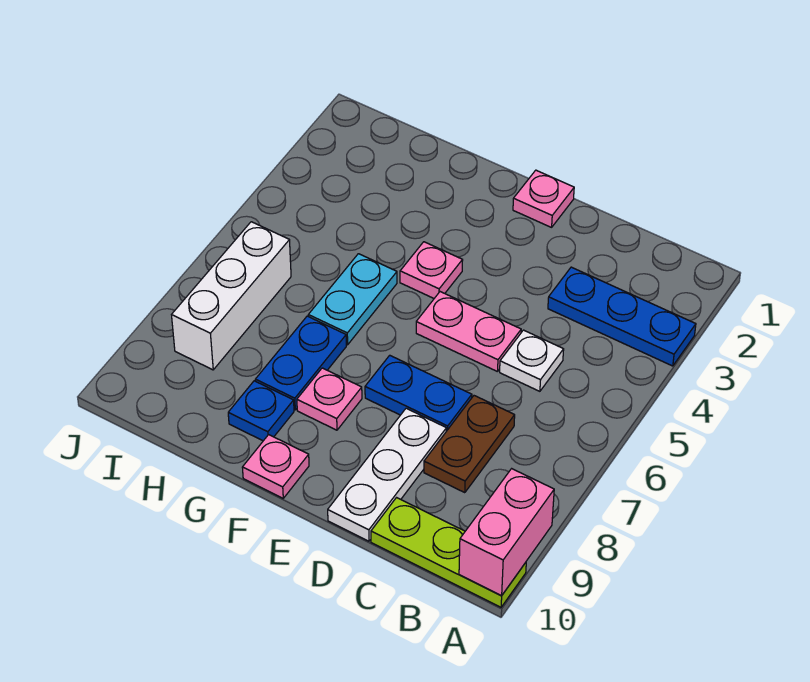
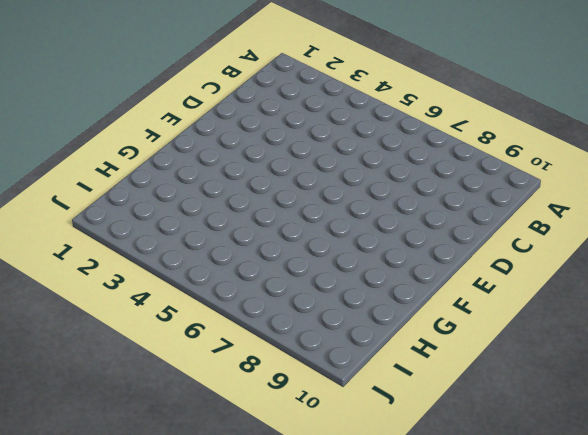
none -> blue 1x3 plate [548,267,696,366]
none -> lime 1x3 plate [371,498,526,607]
none -> white 1x1 plate [500,330,564,391]

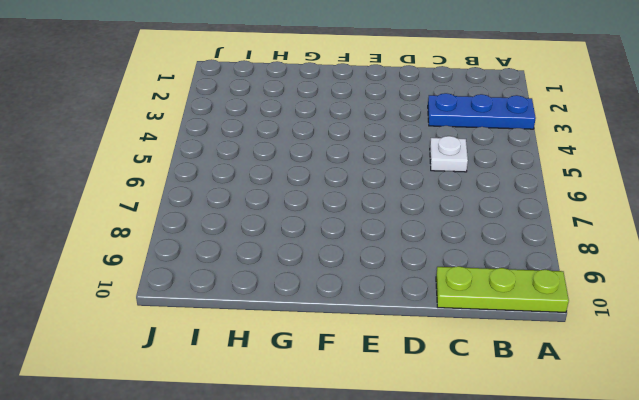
none -> brown 1x2 plate [424,396,515,493]
none -> pink 1x2 plate [416,292,521,372]
none -> blue 1x2 plate [365,355,472,431]

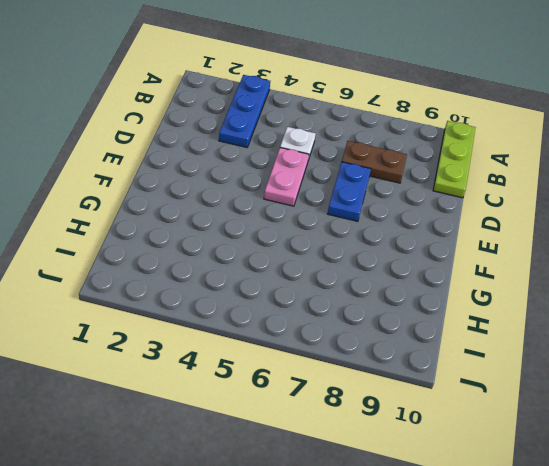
none -> white 1x3 plate [328,408,446,541]
none -> pink 1x1 plate [513,170,574,227]
none -> pink 1x1 plate [400,242,463,298]

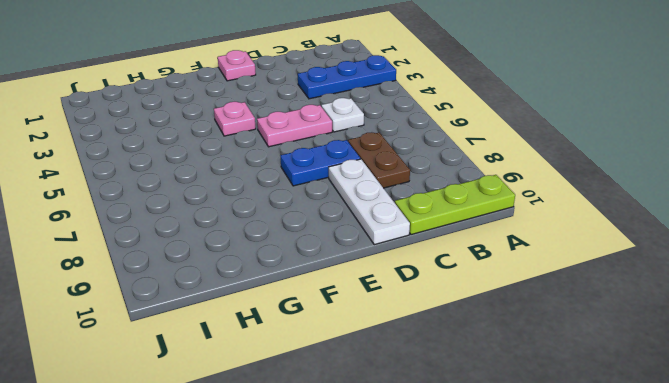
none -> pink 1x1 plate [297,368,362,430]
none -> pink 1x1 plate [242,435,309,498]
none -> cyan 1x2 plate [308,254,397,345]

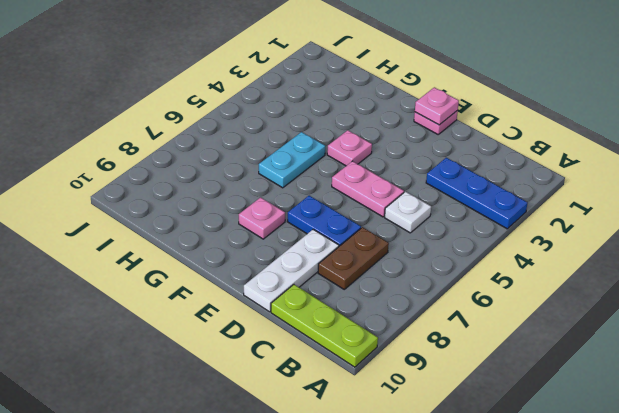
pink 1x1 plate [415,87,459,125] -> pink 1x1 plate moved to [242,435,309,498]
none -> blue 1x2 plate [255,316,346,410]
none -> blue 1x1 plate [228,381,294,441]
none -> white 1x3 brick [172,222,291,370]

